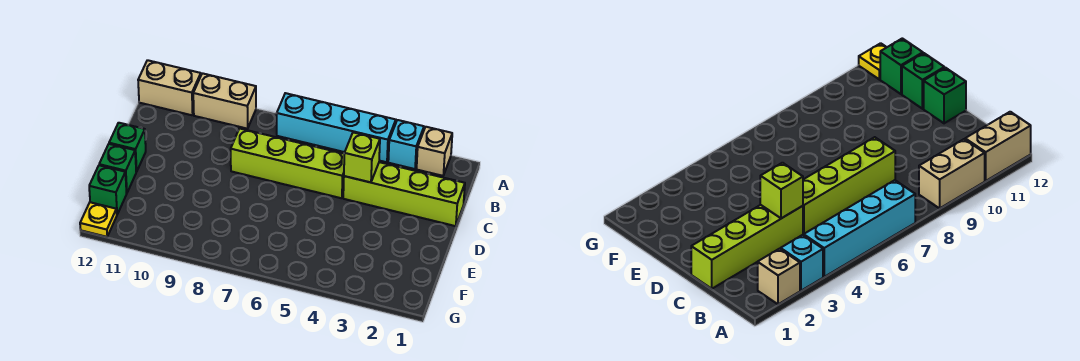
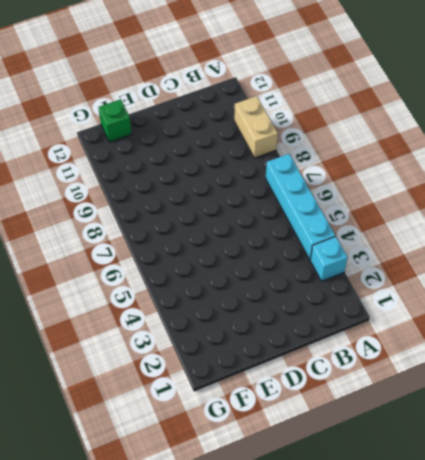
none -> tan 1x1 brick [417,127,452,176]
none -> tan 1x2 brick [138,60,201,115]
none -> lime 1x4 brick [343,162,465,226]

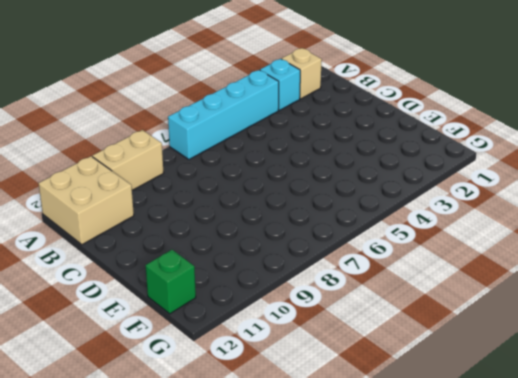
tan 2x2 brick [39,156,134,245] -> tan 1x2 brick [138,60,201,115]
none -> lime 1x4 brick [343,162,465,226]
none -> lime 1x4 brick [231,128,344,198]
none -> green 1x1 brick [109,123,146,172]

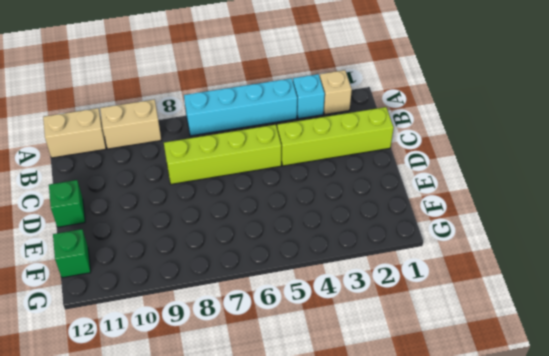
none -> green 1x1 brick [99,144,136,193]
none -> yellow 1x1 plate [80,202,117,237]
none -> lime 1x1 brick [344,132,380,182]

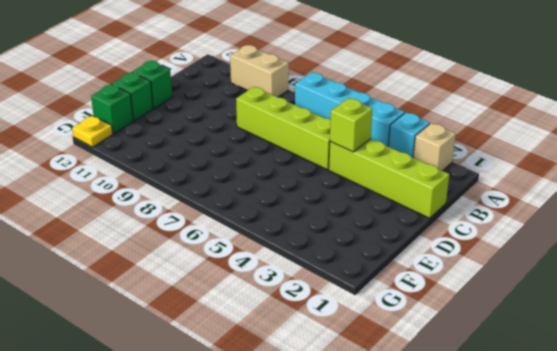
none -> tan 1x2 brick [138,60,201,115]

